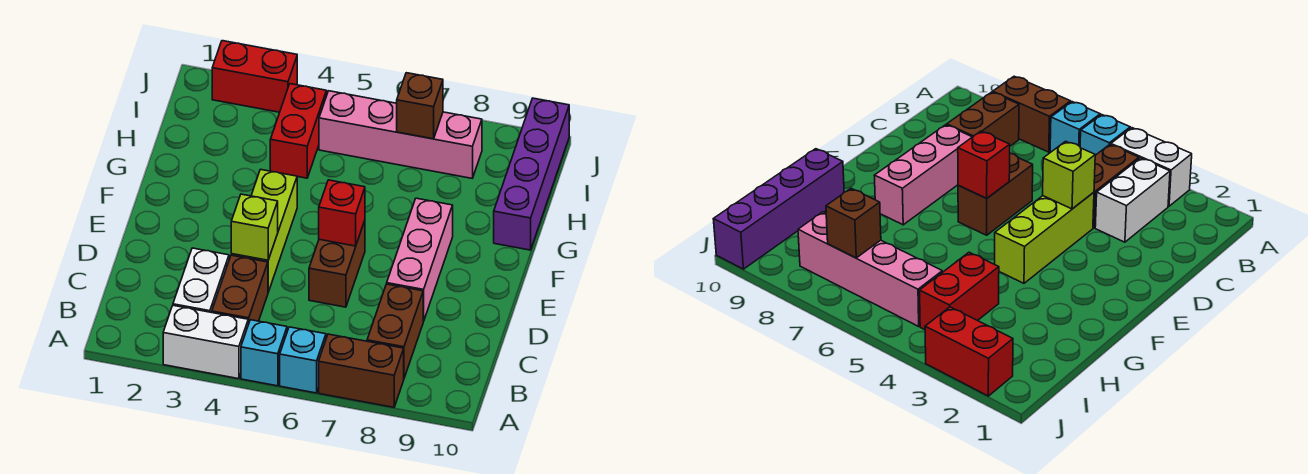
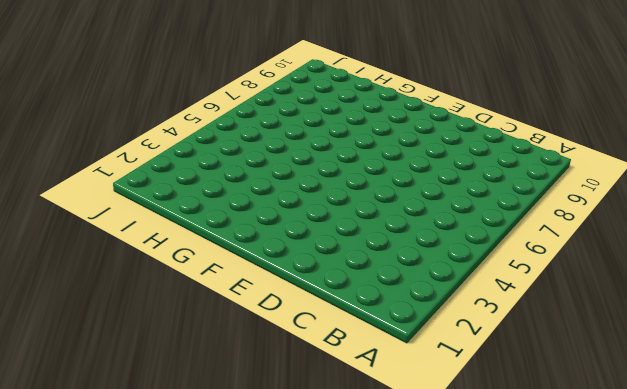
none -> white 1x2 brick [163,305,248,379]
none -> cyan 1x1 brick [241,320,287,386]
none -> cyan 1x1 brick [280,327,326,393]

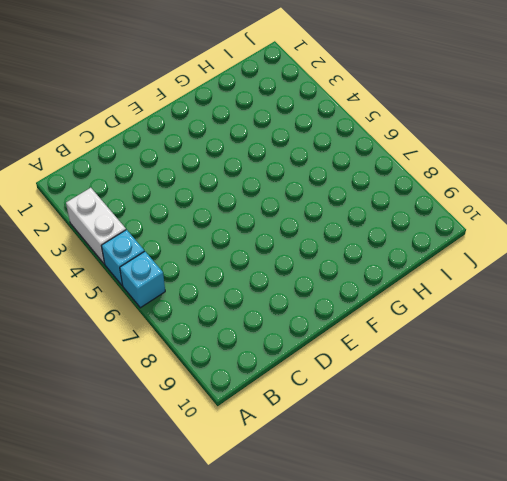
none -> brown 1x2 brick [319,334,404,407]
none -> white 1x2 brick [173,248,229,312]
none -> brown 1x2 brick [212,255,268,324]

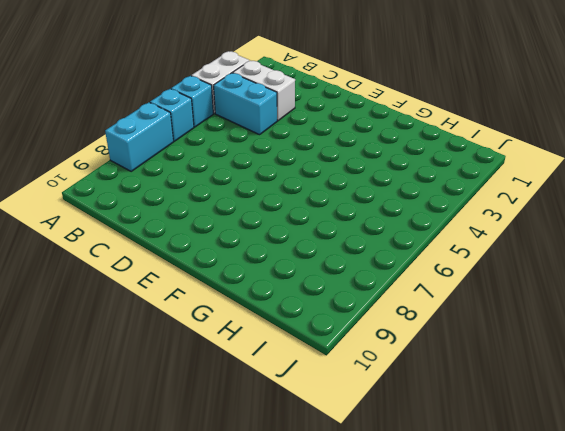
cyan 1x2 brick [105,102,174,171] -> brown 1x2 brick [319,334,404,407]
cyan 1x2 brick [214,73,277,135] -> brown 1x2 brick [212,255,268,324]
none -> brown 1x2 brick [367,284,423,378]
none -> lime 1x3 brick [231,169,297,292]
none -> brown 1x2 brick [309,221,365,307]

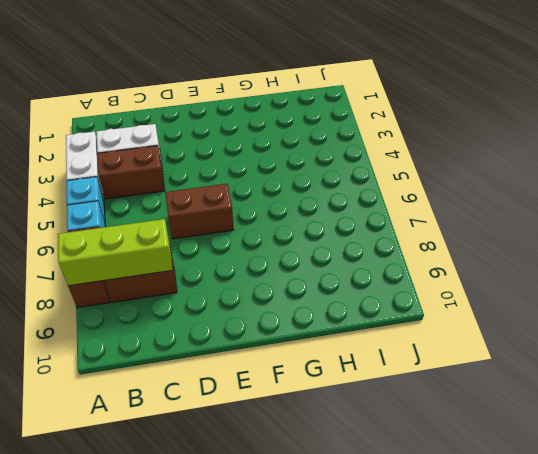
lime 1x3 brick [58,219,173,286] -> lime 1x3 brick moved to [231,169,297,292]
none -> pink 1x3 brick [387,198,453,321]
none -> purple 1x4 brick [494,98,569,250]
none -> red 1x2 brick [270,84,327,178]

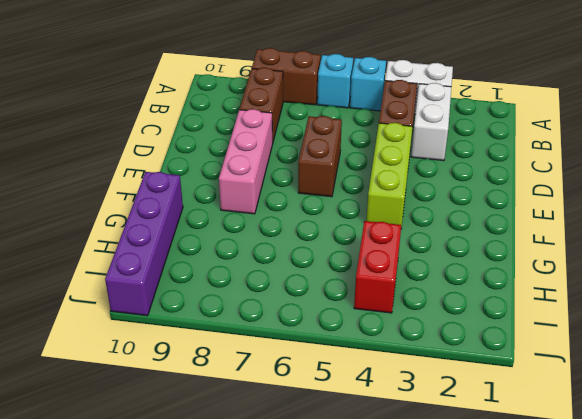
none -> pink 1x4 brick [319,91,482,178]
none -> red 1x2 brick [212,41,297,112]
none -> lime 1x1 brick [231,194,278,260]

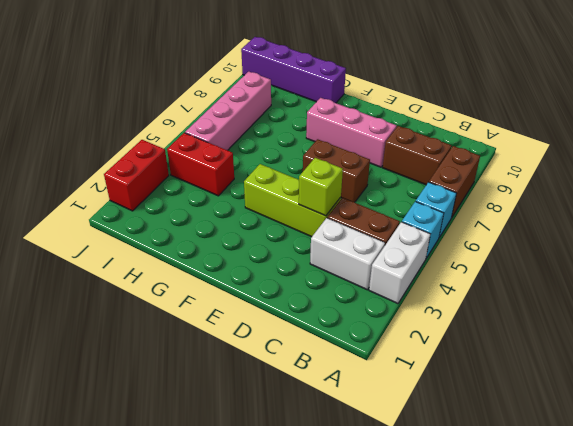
none -> red 1x1 brick [319,180,365,246]
none -> brown 1x1 brick [397,73,443,139]

